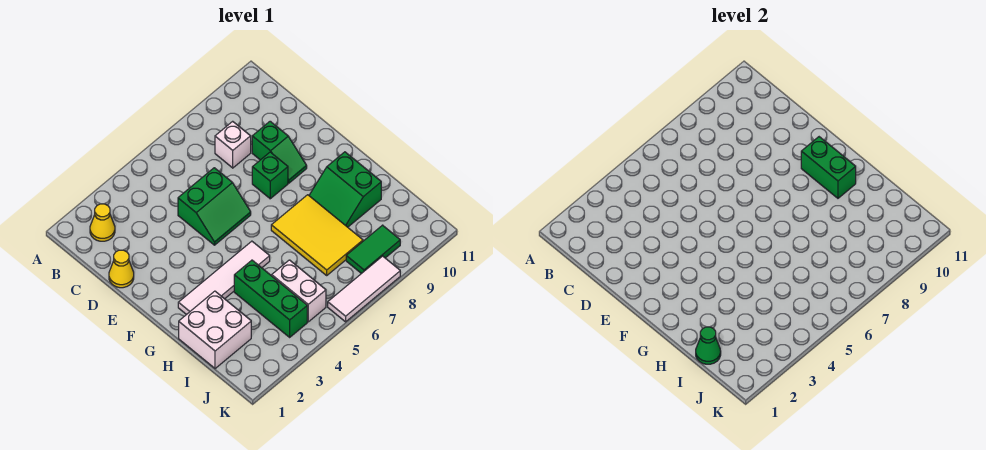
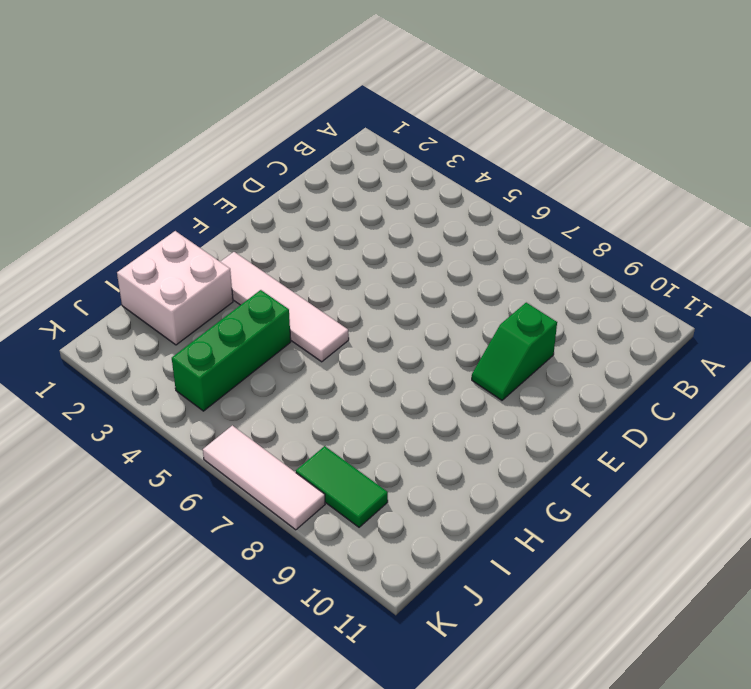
none -> yellow 1x1 cone [90,204,115,241]
none -> white 1x1 brick [215,121,251,168]
none -> yellow 1x1 cone [109,250,134,288]

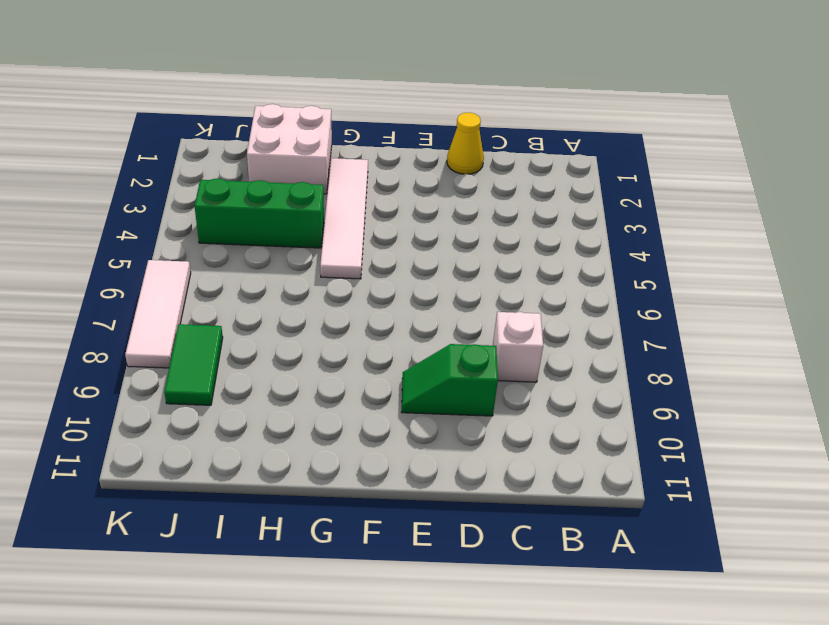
none -> yellow 1x1 cone [90,204,115,241]
none -> green 2x2 slope [178,168,251,245]
none -> green 1x1 brick [252,152,288,199]

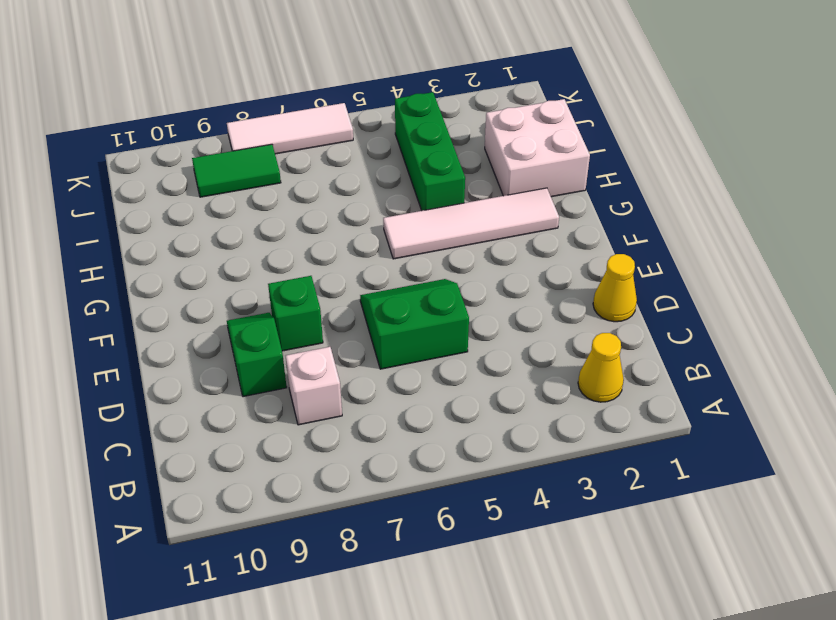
none -> yellow 2x3 tile [271,195,363,275]
none -> green 2x2 slope [309,152,381,227]
none -> white 1x2 brick [272,260,326,322]

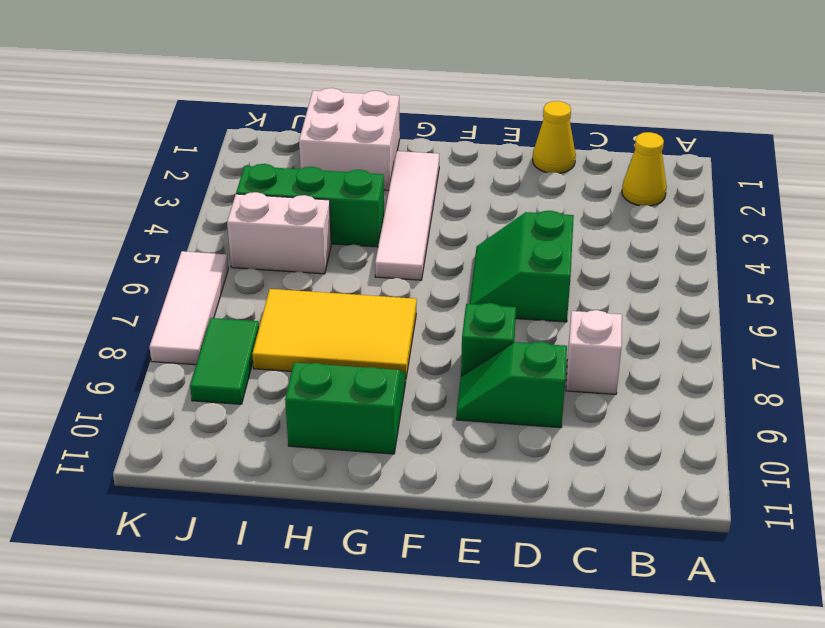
none -> green 1x2 brick [801,137,856,198]
none -> green 1x1 cone [696,327,721,364]

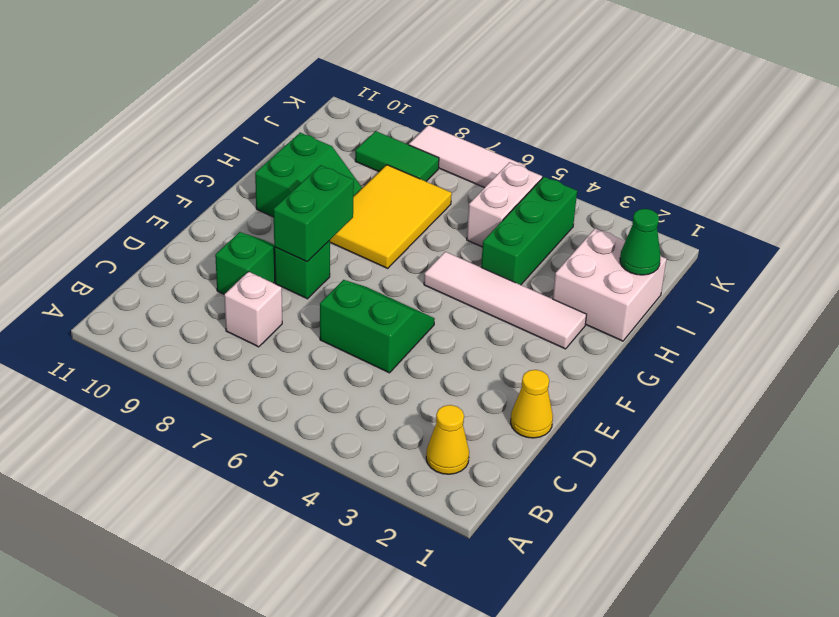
green 1x2 brick [273,165,354,262] -> green 1x2 brick moved to [801,137,856,198]

